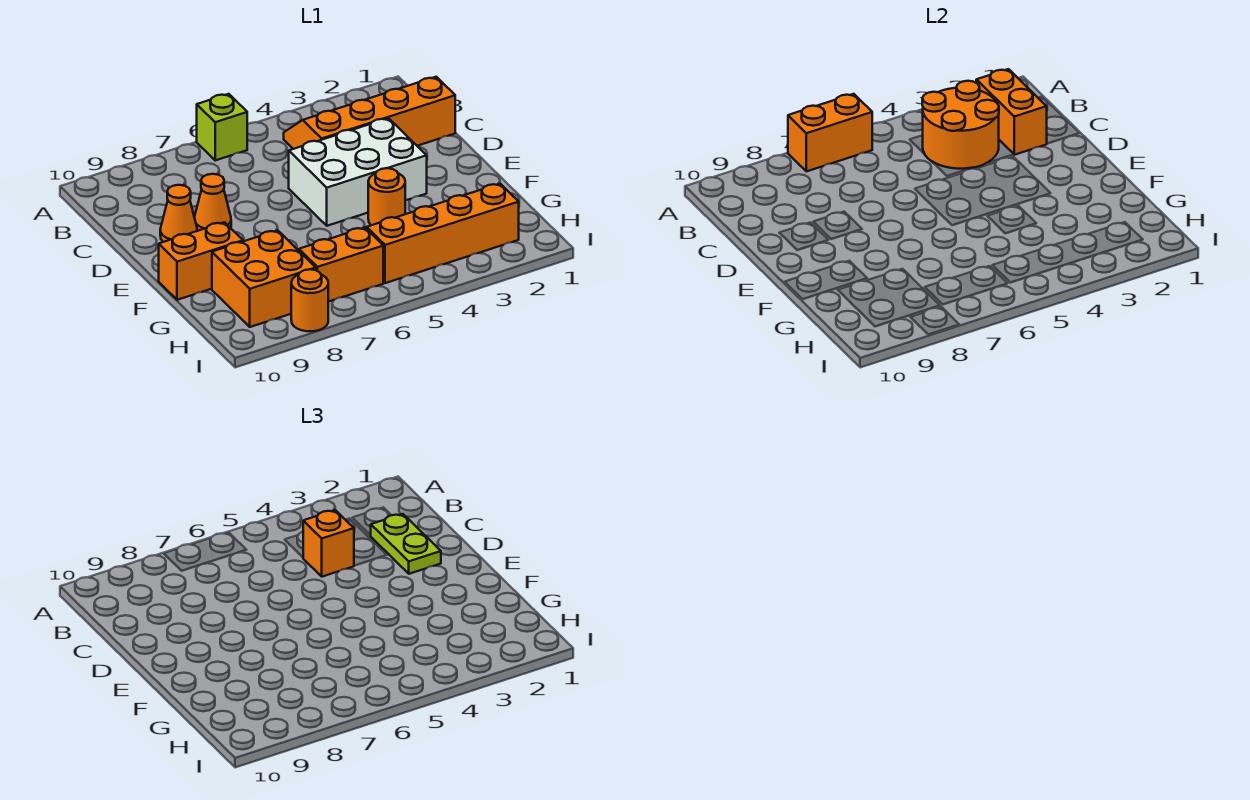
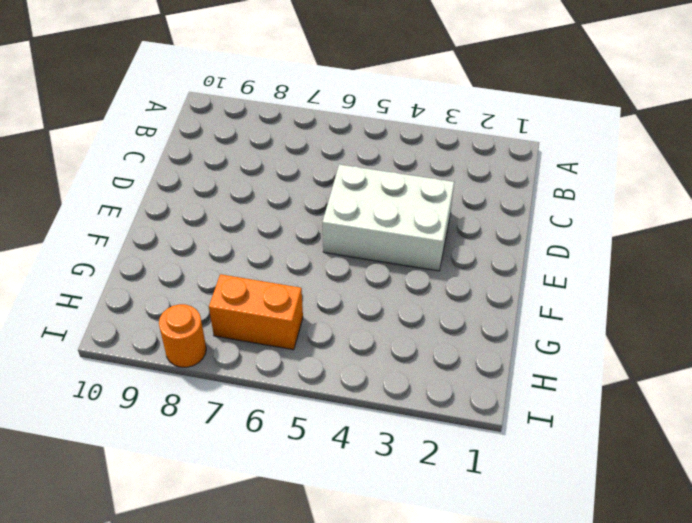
none -> lime 1x1 brick [197,94,247,160]
none -> orange 2x4 slope [284,77,455,149]
none -> orange 1x1 cone [194,174,231,231]

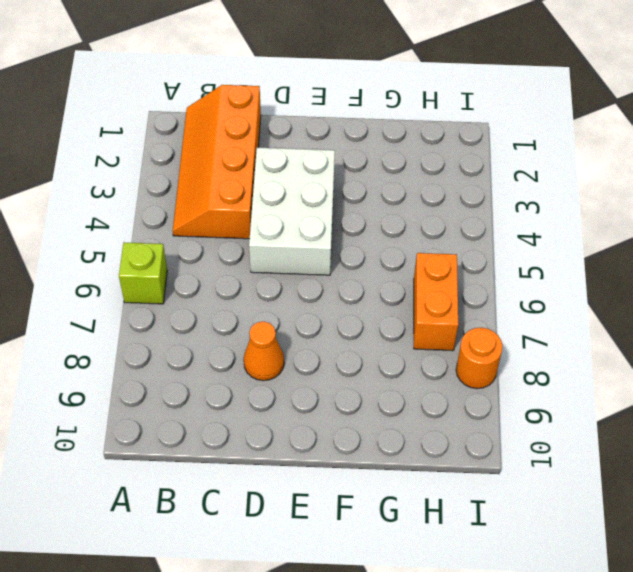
none -> orange 1x1 cone [160,185,197,242]
none -> orange 1x1 round brick [368,168,405,225]
none -> orange 1x2 brick [159,222,243,300]

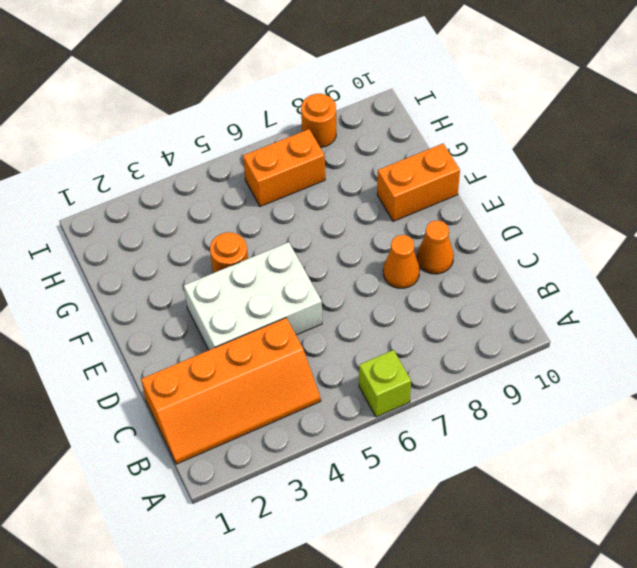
none -> orange 2x2 brick [212,230,316,327]
none -> orange 1x4 brick [367,184,519,283]
none -> orange 1x2 brick [788,94,872,171]

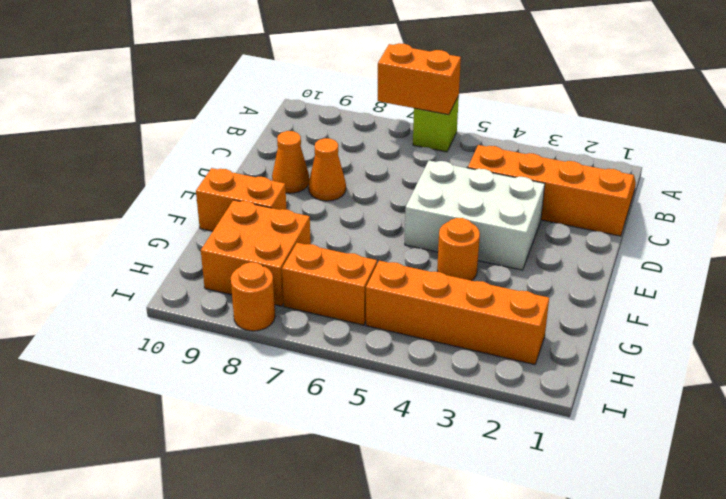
none -> orange 1x2 brick [976,69,1047,155]
none -> orange 2x2 round brick [922,81,999,169]
none -> lime 1x2 plate [370,514,441,574]

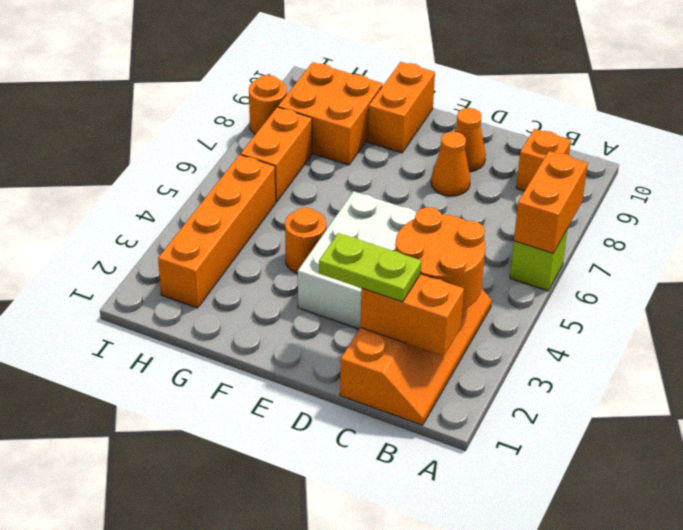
orange 1x1 brick [516,129,571,191] -> orange 1x1 brick moved to [303,510,354,577]

